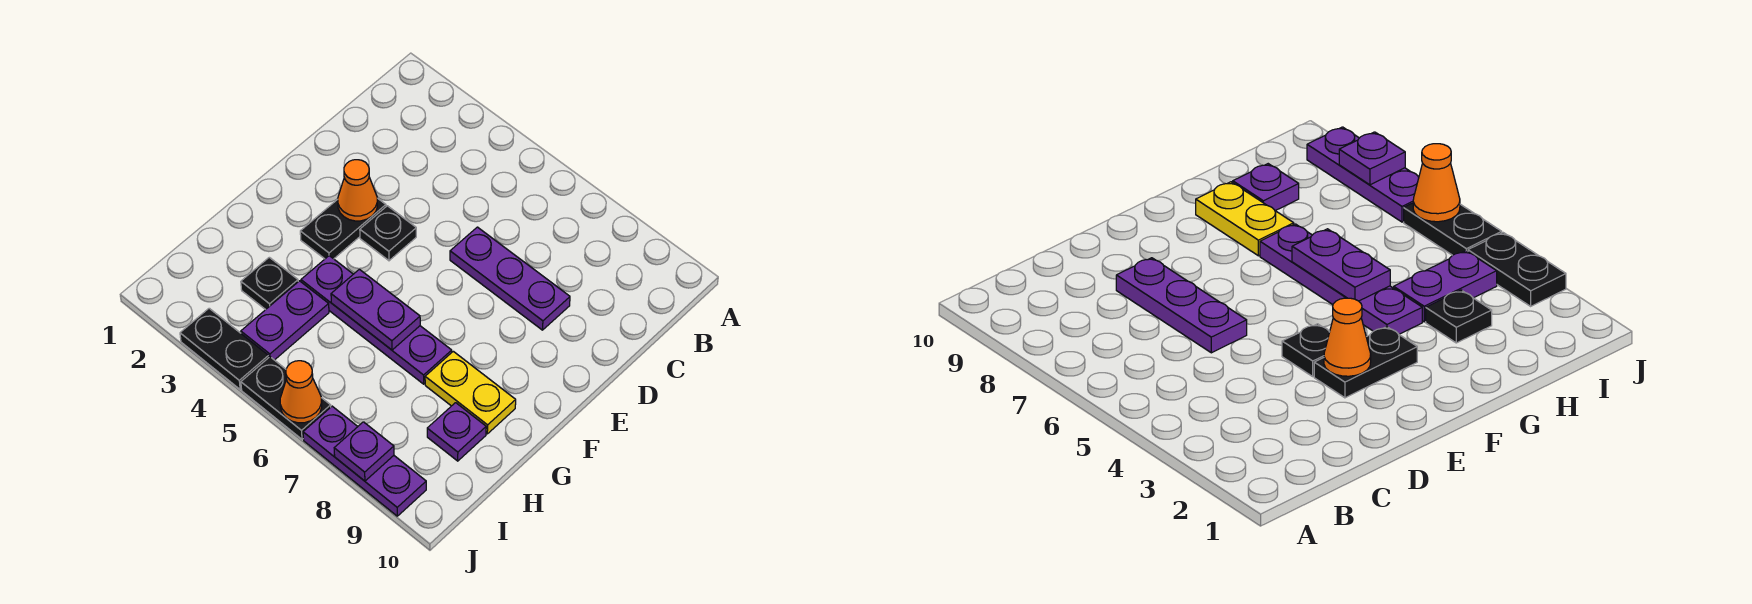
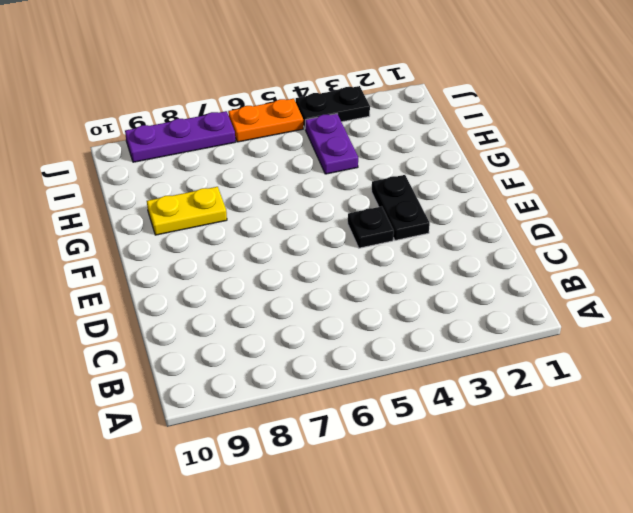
orange 1x2 plate [228,99,303,142] -> black 1x2 plate [241,357,331,439]
none -> purple 1x3 plate [450,227,570,330]
none -> purple 1x4 plate [301,256,452,384]
none -> black 1x1 plate [241,257,298,310]

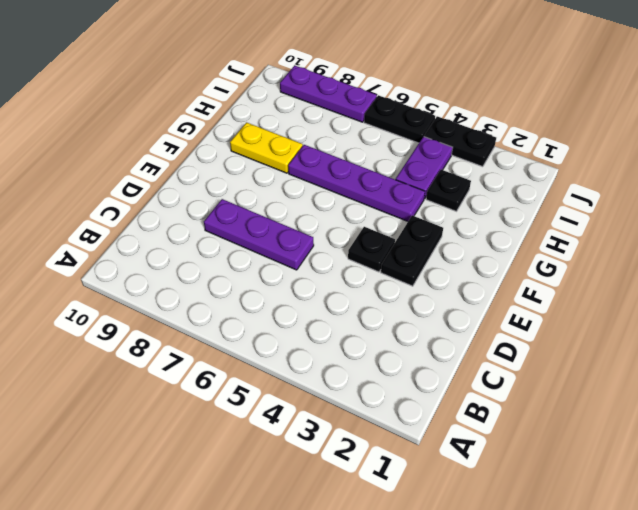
none -> purple 1x1 plate [427,403,486,461]
none -> orange 1x1 cone [338,160,377,221]
none -> purple 1x2 plate [331,269,420,350]

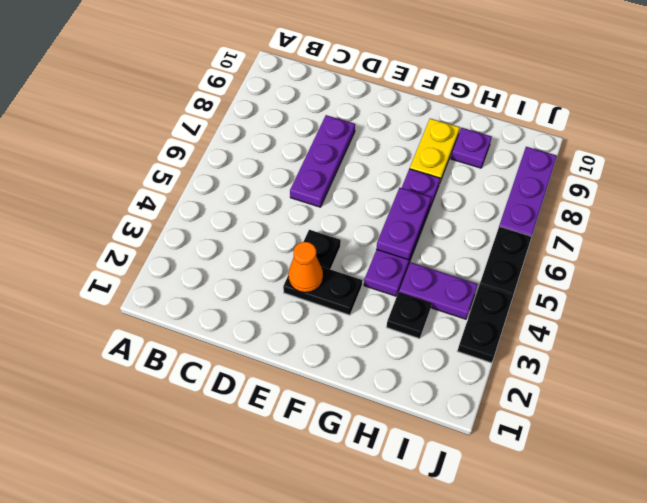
none -> orange 1x1 cone [280,361,322,423]
none -> purple 1x1 plate [334,422,394,481]

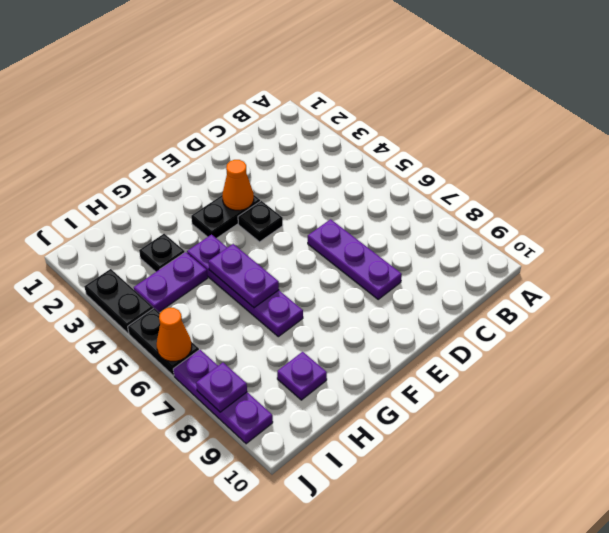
none -> yellow 1x2 plate [425,351,516,434]

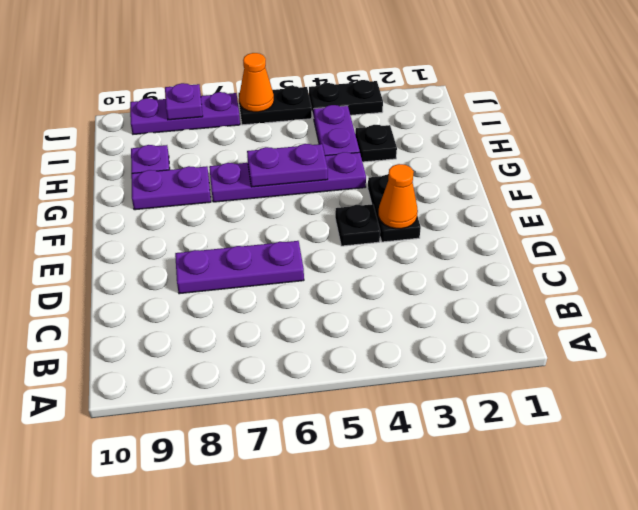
purple 1x2 plate [131,166,211,210] -> yellow 1x2 plate [425,351,516,434]

